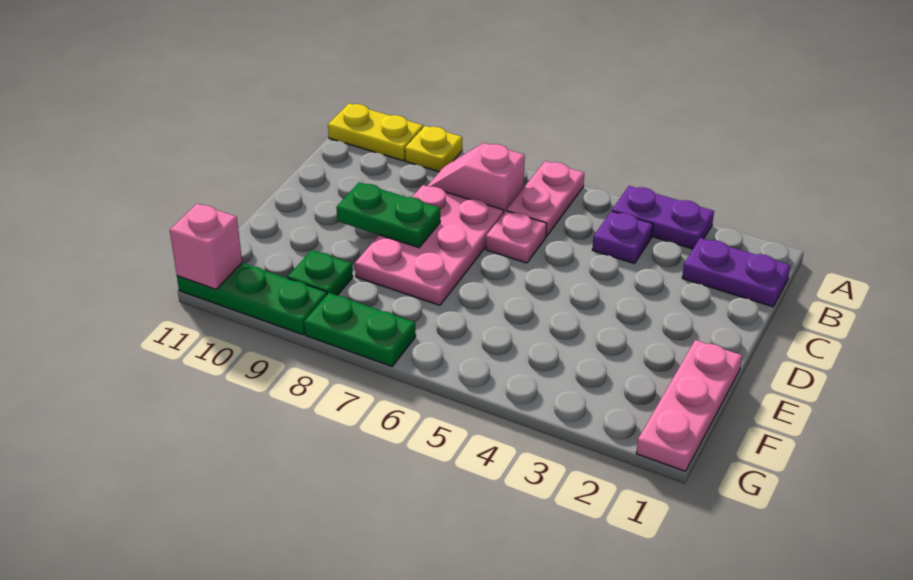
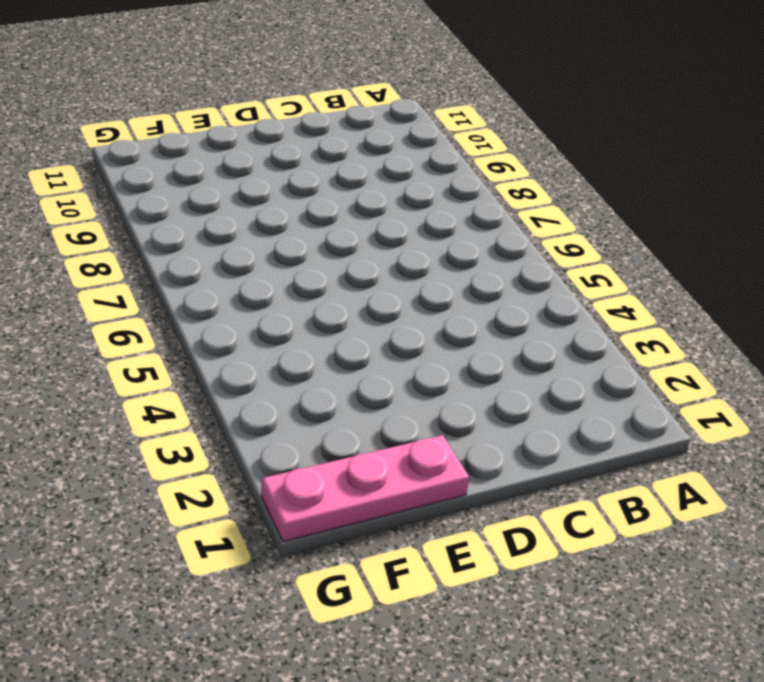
none -> purple 1x2 plate [612,186,714,249]
none -> pink 1x2 plate [507,161,584,236]
none -> yellow 1x1 plate [405,126,462,172]

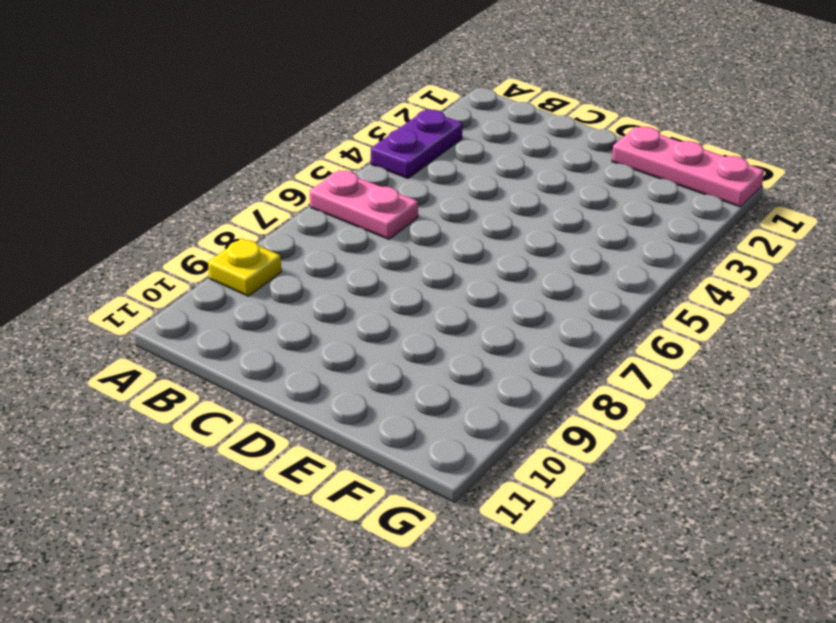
none -> yellow 1x2 plate [328,104,423,161]
none -> purple 1x2 plate [682,238,791,307]
none -> purple 1x1 plate [592,211,653,264]

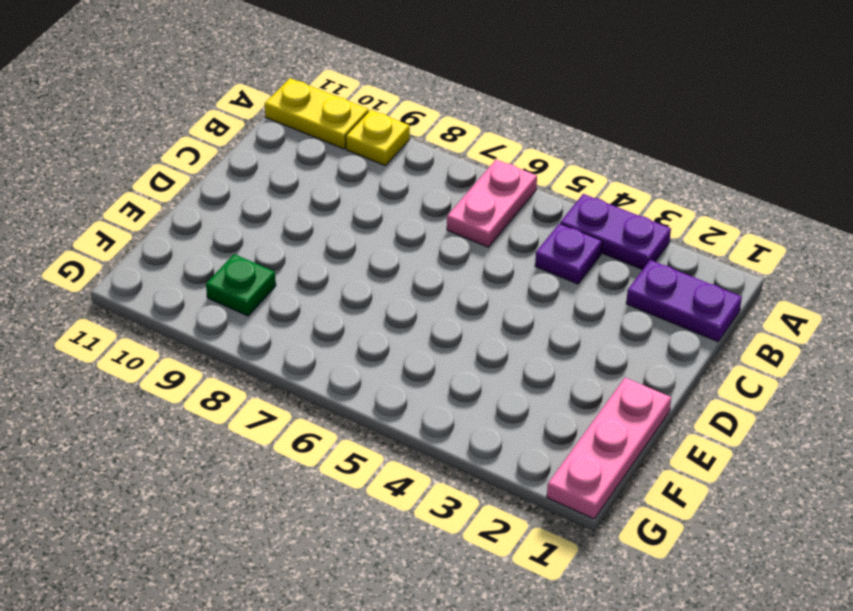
none -> pink 1x2 slope [428,143,525,212]
none -> pink 1x1 plate [486,211,547,263]
none -> pink 2x3 plate [355,185,504,305]

